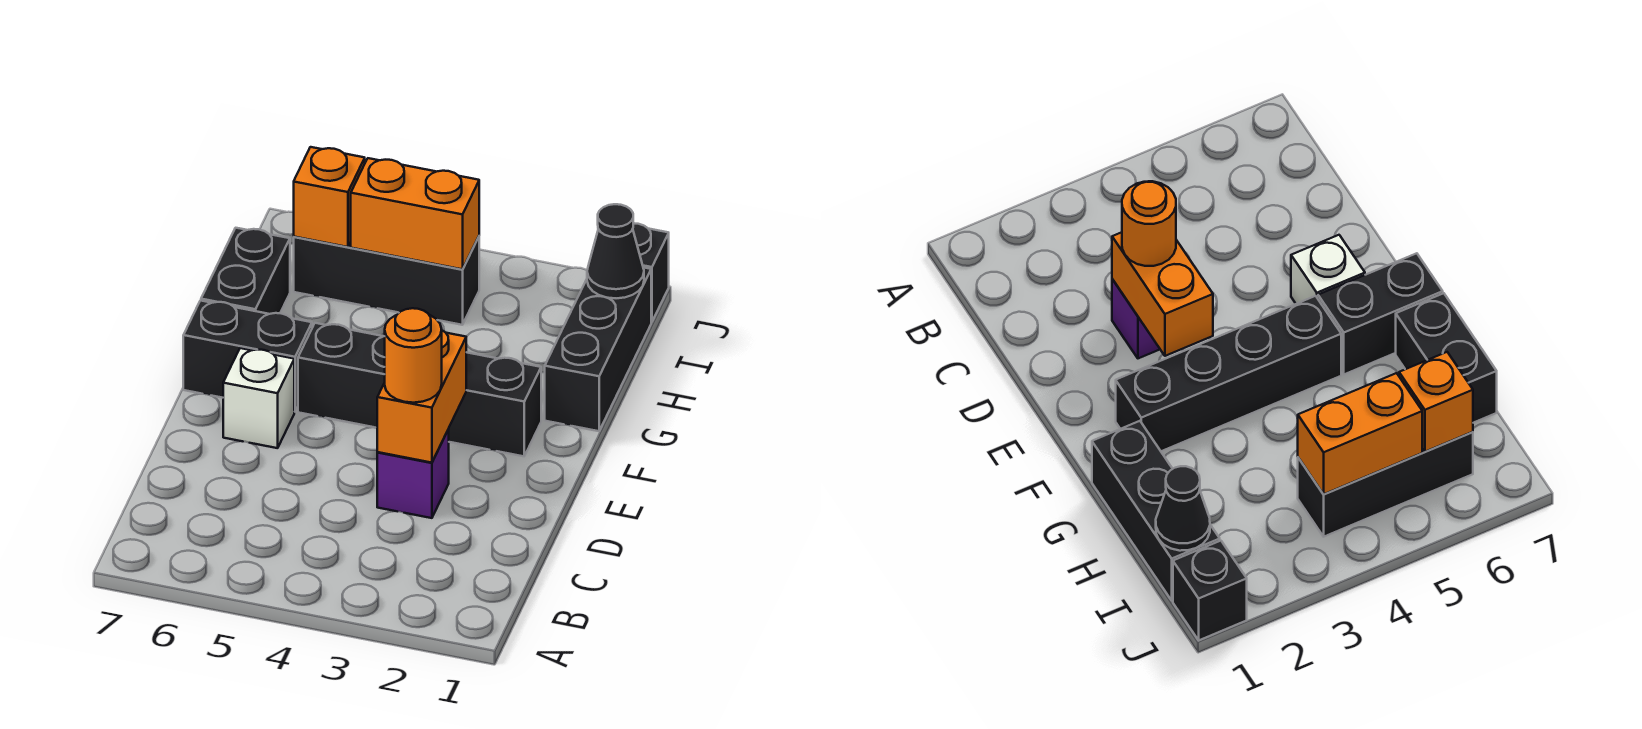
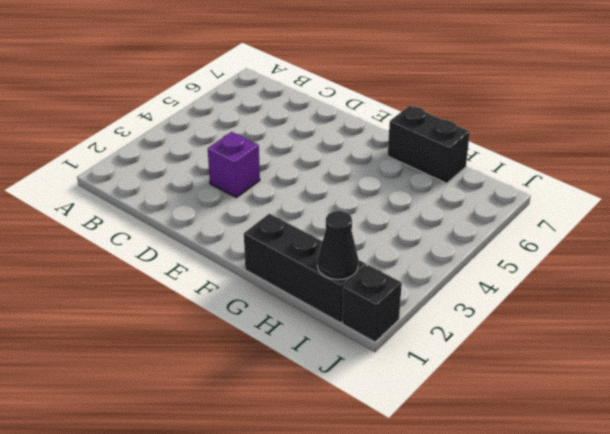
none -> white 1x1 brick [223,348,294,448]
none -> black 1x4 brick [298,323,541,456]
none -> black 1x2 brick [183,301,312,412]

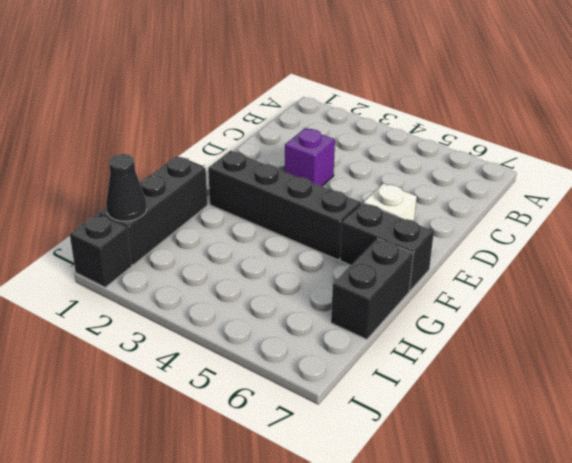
none -> black 1x3 brick [294,237,479,325]
none -> orange 1x2 brick [377,330,466,463]
none -> orange 1x2 brick [351,158,479,269]

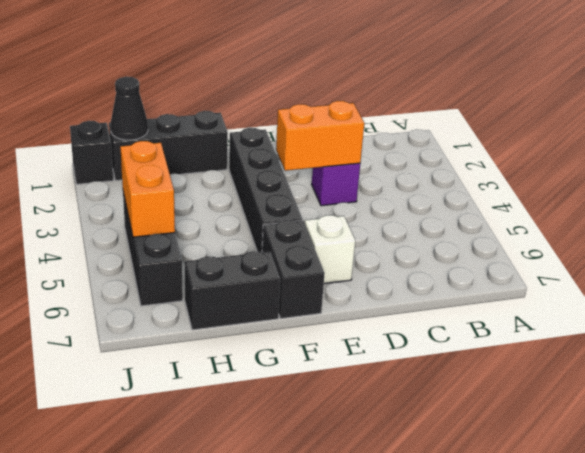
none -> orange 1x1 brick [294,147,365,247]
none -> orange 1x1 round brick [385,308,442,403]

